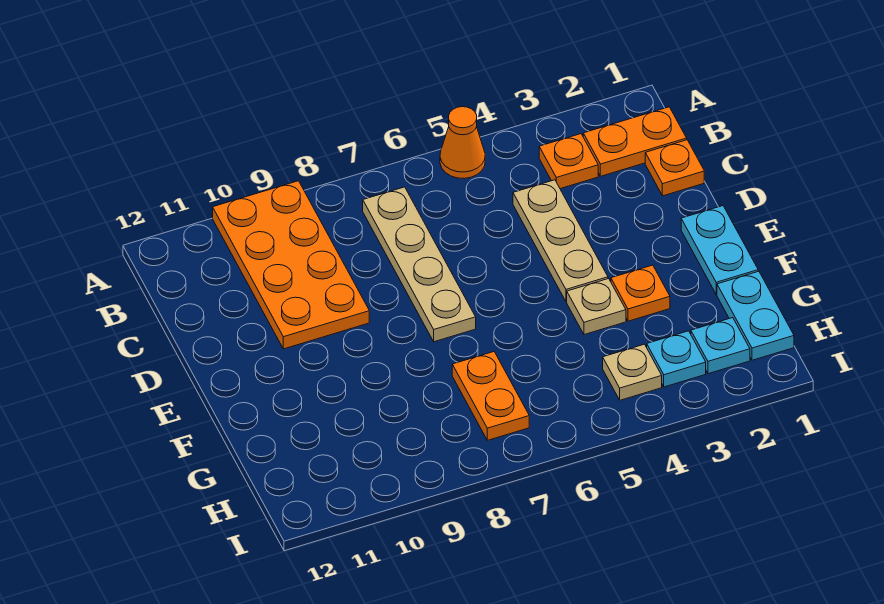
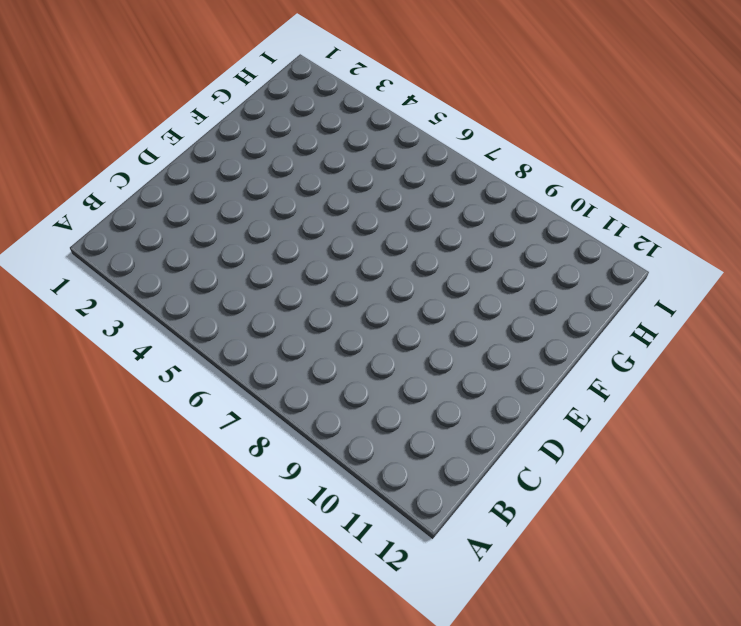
none -> orange 1x1 cone [440,107,485,178]
none -> orange 2x4 plate [213,181,369,349]
none -> orange 1x2 plate [583,107,687,176]

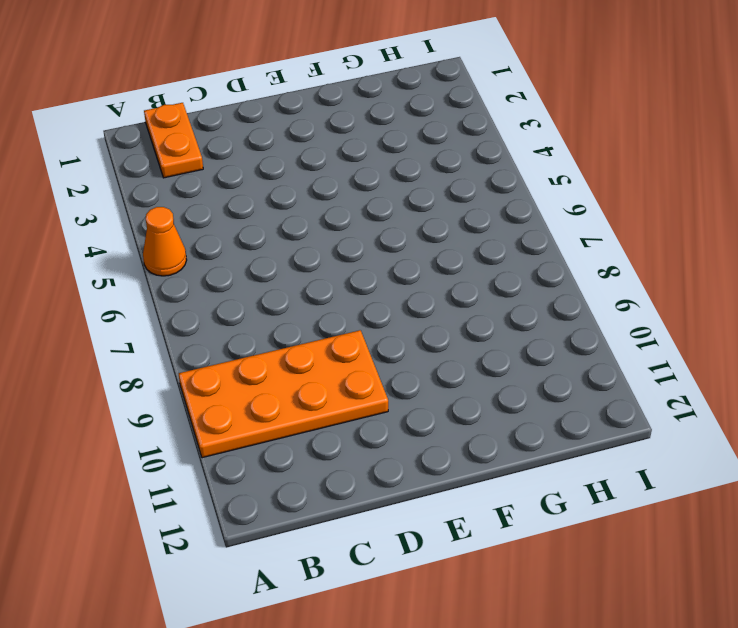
none -> orange 1x1 plate [539,134,598,189]
none -> tan 1x4 plate [363,187,476,342]
none -> orange 1x1 plate [645,140,704,196]

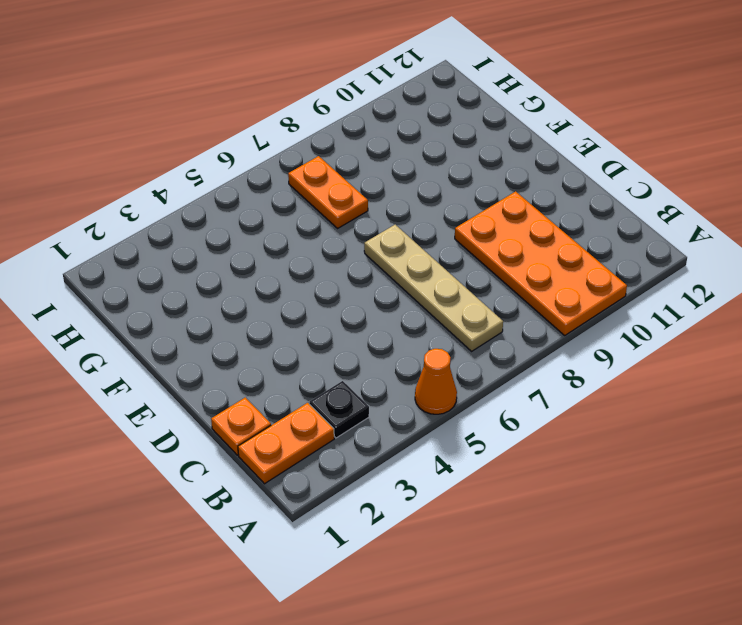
black 1x1 plate [309,381,369,438] -> orange 1x1 plate [539,134,598,189]
none -> tan 1x3 plate [513,180,608,302]
none -> cyan 1x2 plate [681,206,758,295]
none -> orange 1x1 plate [611,265,670,321]

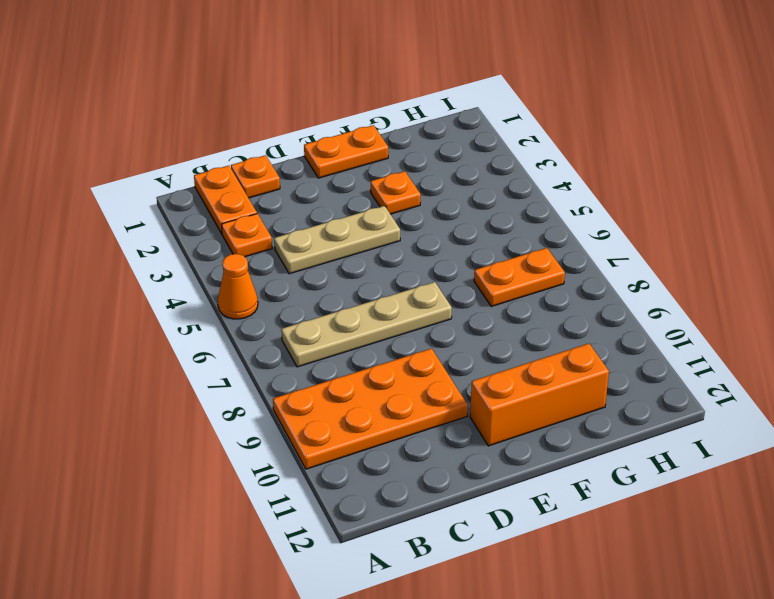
orange 1x2 plate [304,125,388,178] -> cyan 1x2 plate [681,206,758,295]
orange 1x3 brick [470,344,609,446] -> none
none -> tan 1x1 plate [567,279,626,335]
none -> cyan 1x2 plate [717,271,794,360]
none -> cyan 1x1 plate [691,318,750,374]

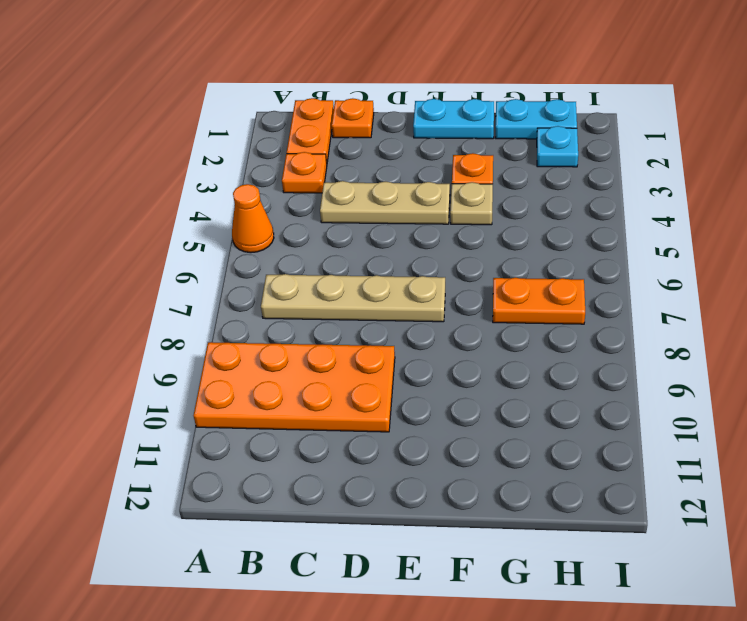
none -> cyan 1x1 plate [647,331,706,387]
none -> tan 1x1 plate [603,344,662,400]

